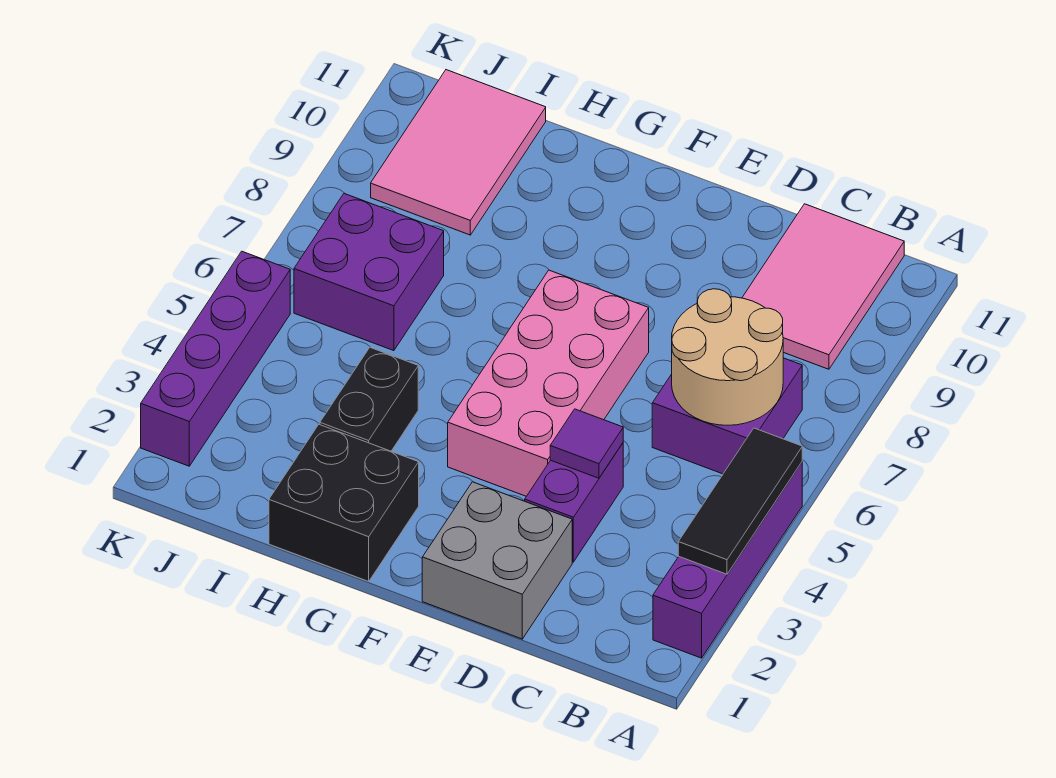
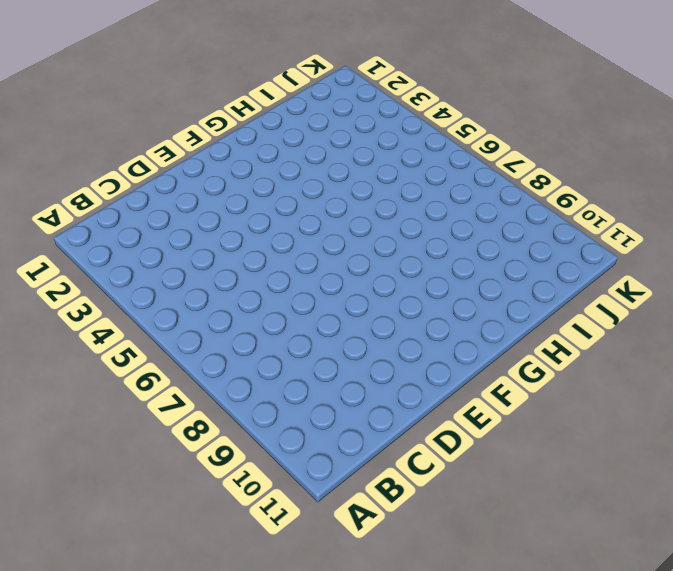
none -> purple 1x4 brick [653,462,802,658]
none -> purple 2x2 brick [652,358,802,474]
none -> pink 2x3 tile [742,204,904,369]

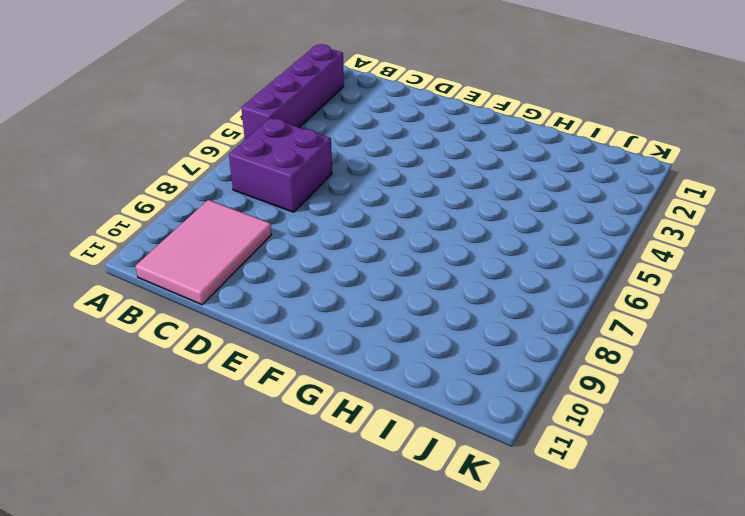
none -> grey 2x2 brick [422,482,572,639]
none -> purple 1x2 brick [525,443,623,562]
none -> pink 2x4 brick [448,270,649,496]

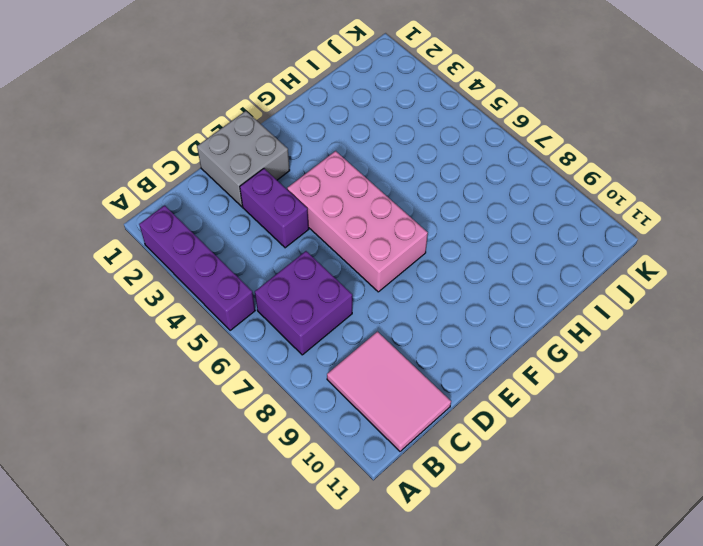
none -> black 2x2 brick [269,424,419,581]
none -> black 1x2 brick [320,347,418,451]
none -> purple 2x2 brick [294,193,444,351]

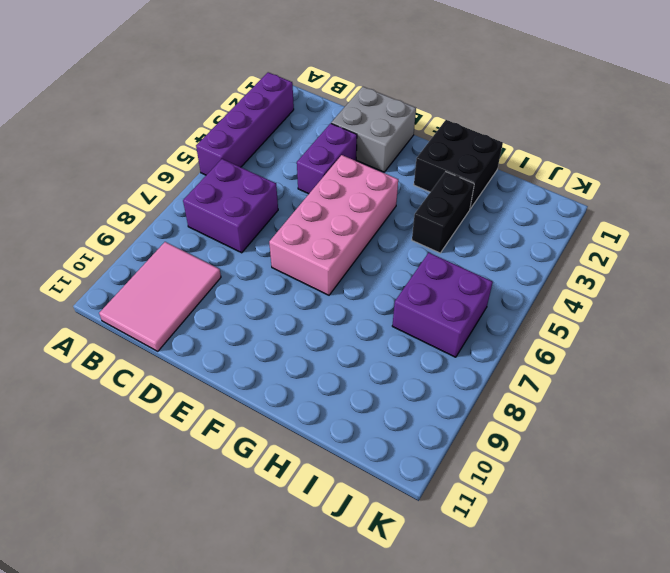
none -> pink 2x3 tile [371,70,546,235]
none -> purple 1x4 brick [141,251,290,466]
none -> black 1x3 tile [678,428,802,574]

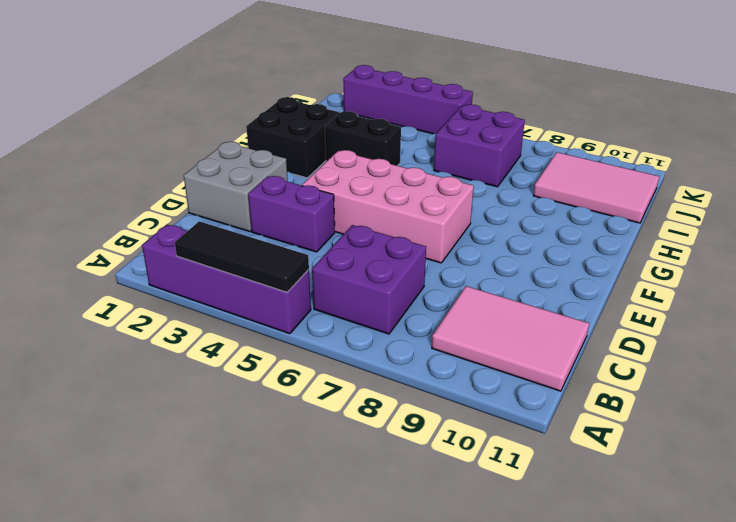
none -> tan 2x2 round brick [672,289,783,425]
none -> purple 1x1 tile [550,409,623,478]

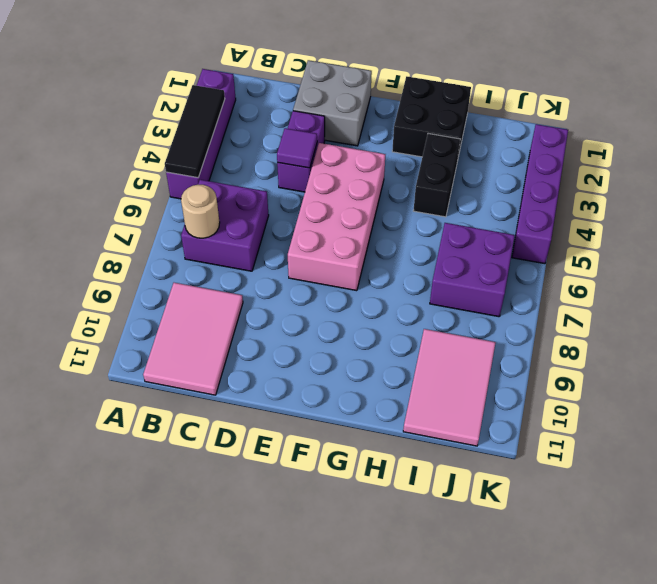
tan 1x1 round brick [181,185,220,238] -> tan 2x2 round brick [672,289,783,425]

